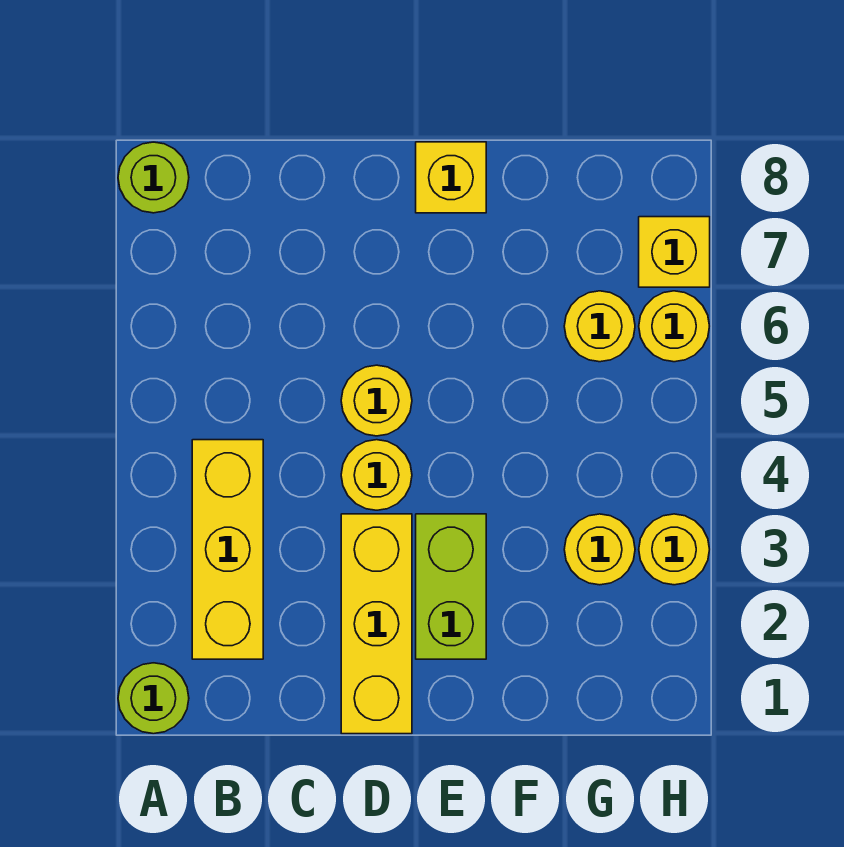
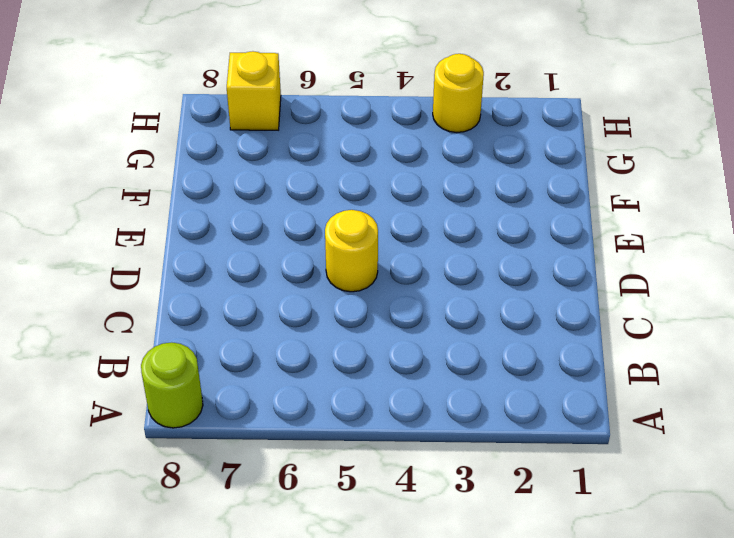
none -> lime 1x1 round brick [118,663,189,734]
none -> yellow 1x3 brick [192,440,263,659]
none -> yellow 1x3 brick [341,514,412,734]

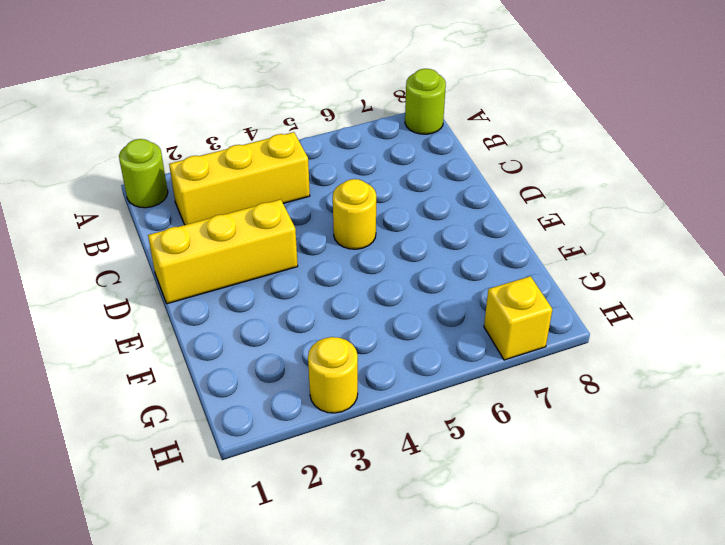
none -> yellow 1x1 round brick [341,440,412,510]
none -> lime 1x2 brick [416,514,486,659]
none -> yellow 1x1 brick [416,142,486,213]

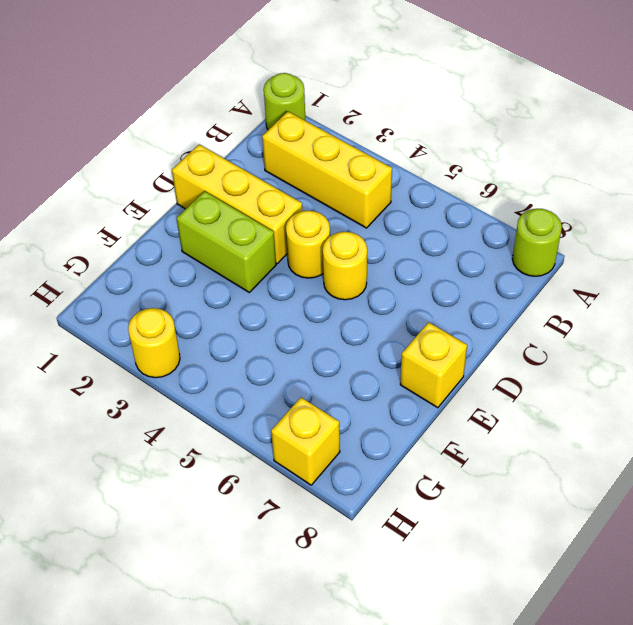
none -> yellow 1x1 round brick [564,514,635,585]
none -> yellow 1x1 round brick [564,291,635,362]
none -> yellow 1x1 round brick [639,291,710,362]

